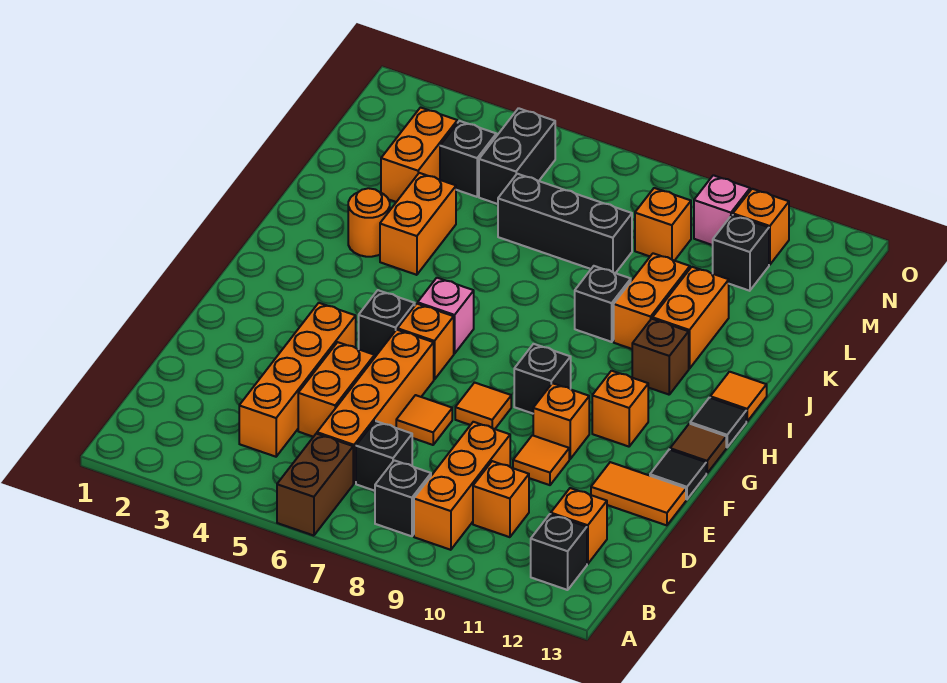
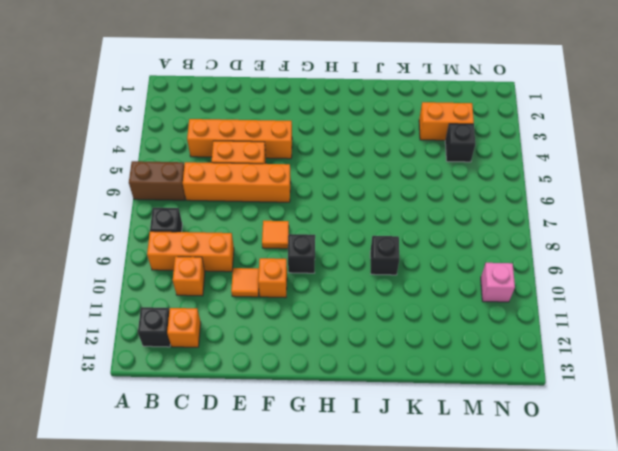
none -> black 1x1 brick [356,421,412,491]
none -> orange 1x1 tile [396,395,452,445]
none -> orange 1x2 tile [591,462,686,525]
none -> black 1x1 tile [650,450,706,499]

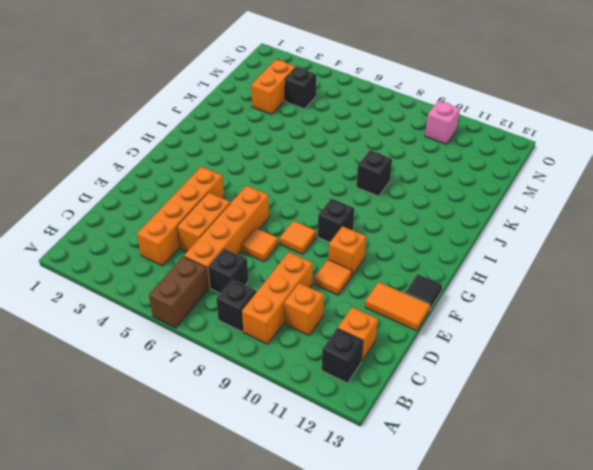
none -> black 1x1 brick [359,290,415,357]
none -> orange 1x1 brick [397,304,454,380]
none -> orange 1x1 brick [592,371,648,447]
none -> brown 1x1 tile [670,424,726,473]

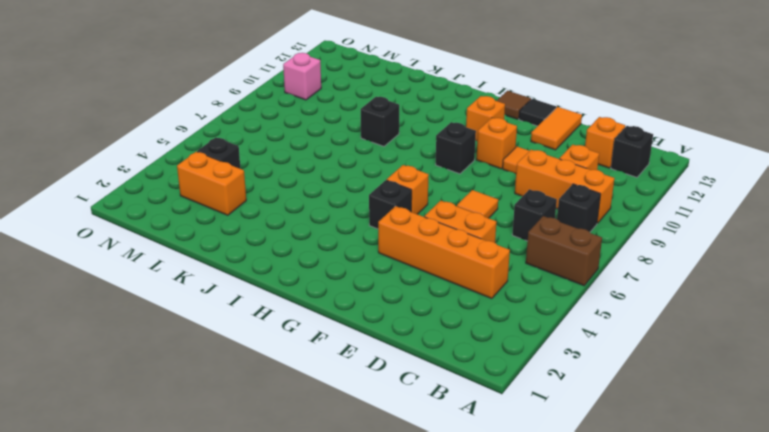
none -> orange 1x4 brick [317,330,434,484]
none -> orange 1x1 tile [455,383,511,429]
none -> pink 1x1 brick [418,278,474,354]
none -> black 1x1 tile [690,398,746,447]

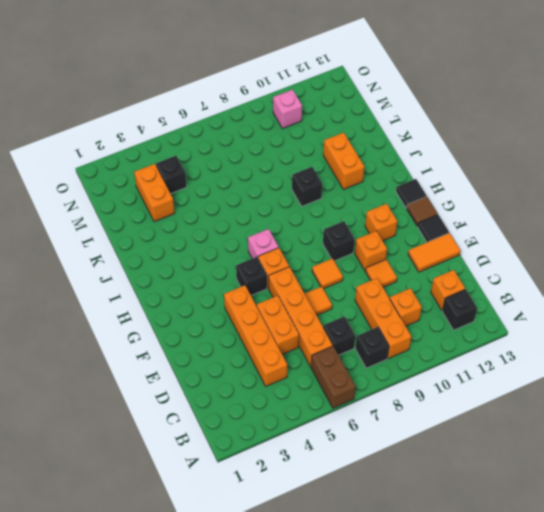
none -> brown 1x1 brick [632,319,689,395]
none -> orange 1x1 tile [710,372,767,421]
none -> orange 1x1 round brick [348,188,390,257]
none -> orange 1x2 brick [380,173,456,275]

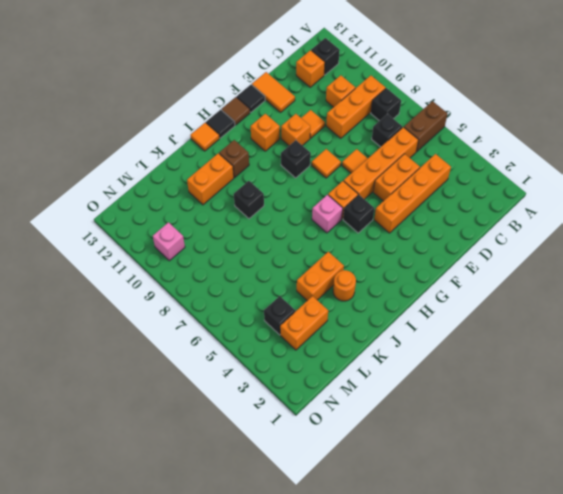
none -> orange 1x2 brick [614,253,690,349]
none -> black 1x3 brick [498,174,632,273]
none -> black 1x2 brick [479,108,555,204]
none -> orange 1x1 brick [635,188,691,261]

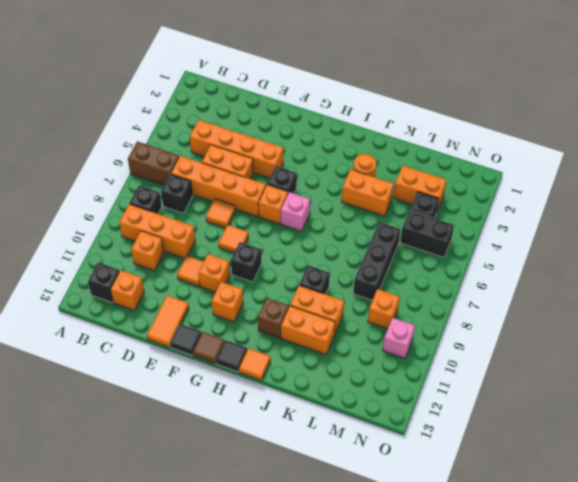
none -> black 1x1 brick [713,215,769,291]
none -> orange 1x1 brick [733,189,789,265]

